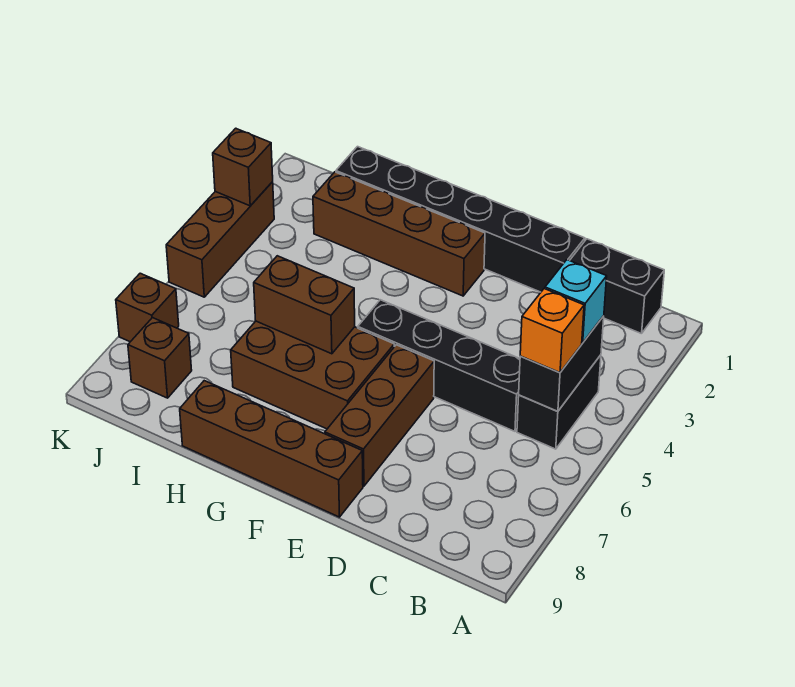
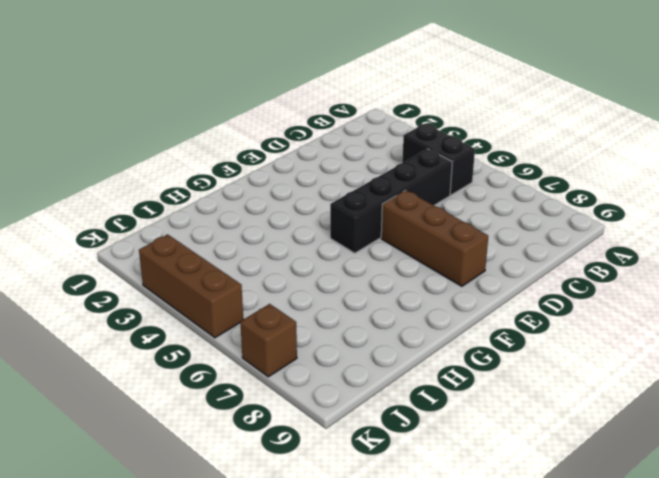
none -> black 1x2 brick [570,239,664,334]
none -> black 1x6 brick [336,147,585,292]
none -> brown 1x4 brick [180,381,363,517]

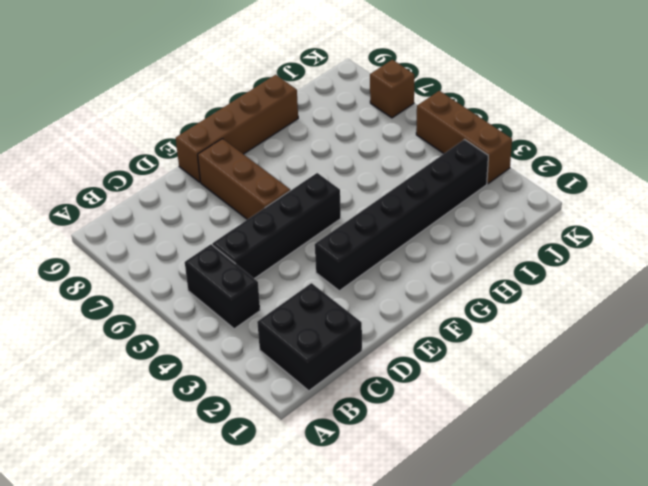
black 2x2 brick [257,283,362,391] -> black 1x2 brick [570,239,664,334]
black 1x6 brick [315,140,488,291] -> black 1x6 brick moved to [336,147,585,292]
none -> brown 1x4 brick [313,172,485,296]
none -> brown 2x3 brick [231,321,394,429]
none -> brown 1x1 brick [128,318,192,398]

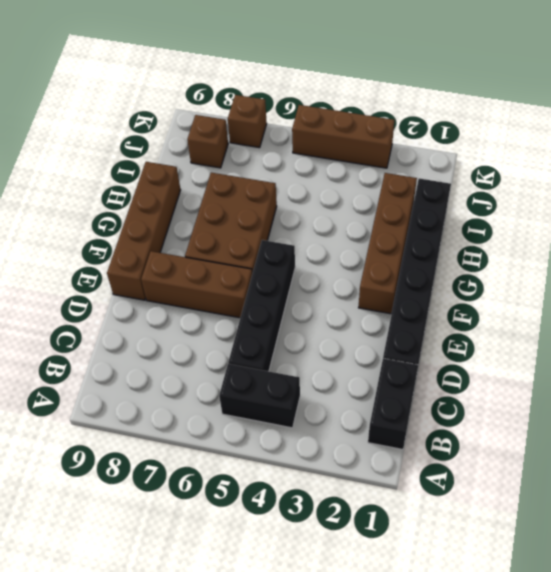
none -> black 1x2 brick [519,316,604,411]
none -> brown 1x2 brick [254,256,355,354]
none -> brown 1x1 brick [213,128,273,206]

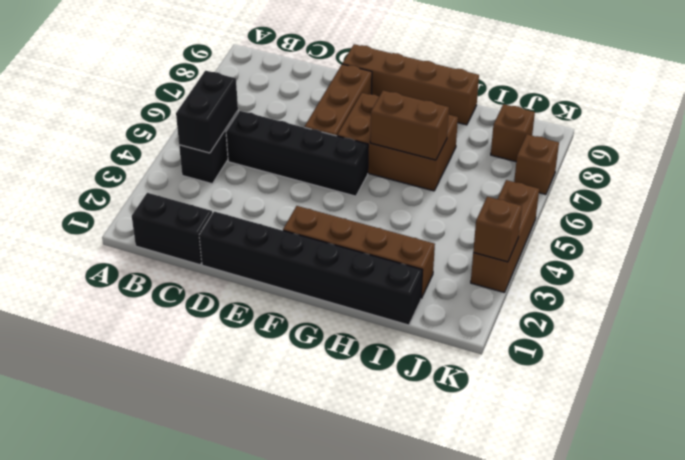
none -> cyan 1x1 brick [545,260,607,343]
none -> orange 1x1 brick [520,289,584,372]

